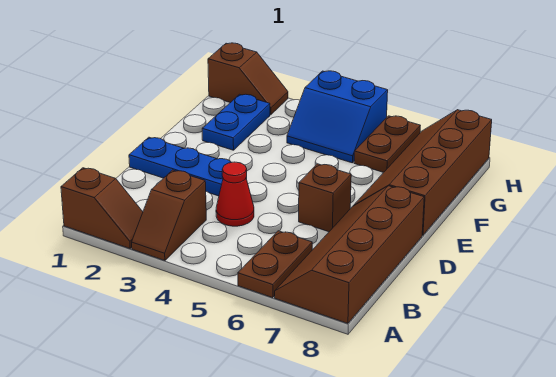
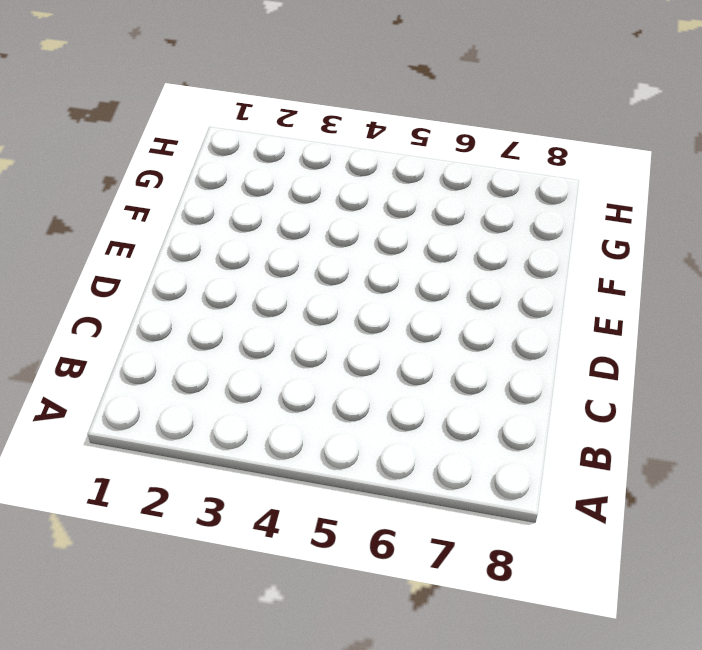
none -> brown 1x2 slope [61,168,143,249]
none -> brown 1x2 slope [132,170,206,261]
none -> brown 1x2 plate [238,231,312,298]

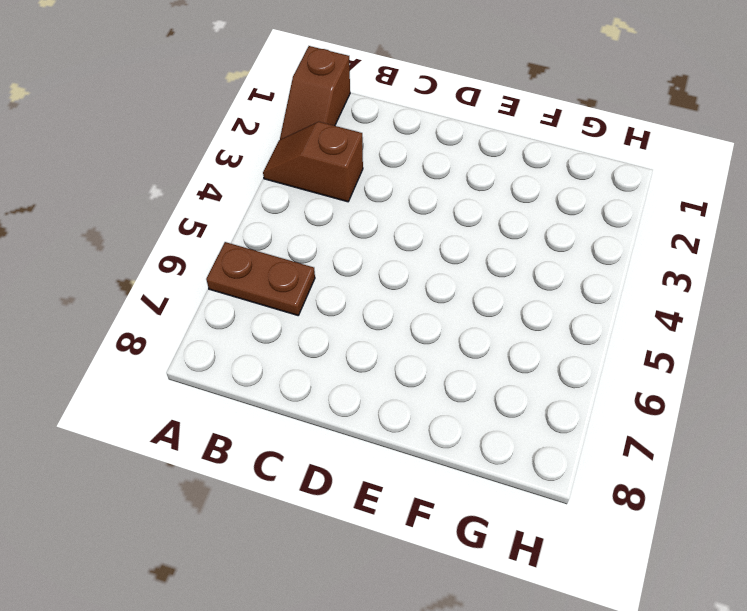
none -> brown 2x4 slope [275,186,424,323]
none -> red 1x1 cone [216,162,254,226]
none -> blue 1x3 plate [129,137,247,196]

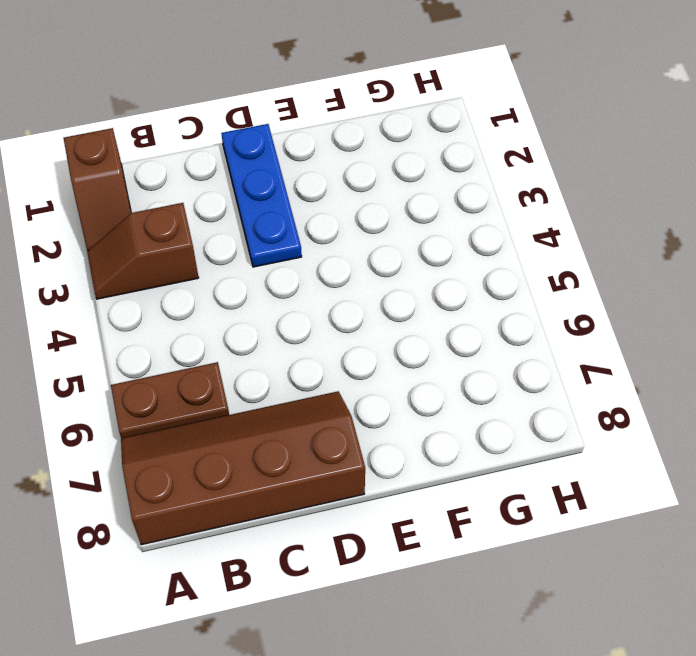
none -> red 1x1 cone [216,162,254,226]
none -> brown 1x1 brick [299,164,351,232]
none -> brown 2x4 slope [353,110,492,235]

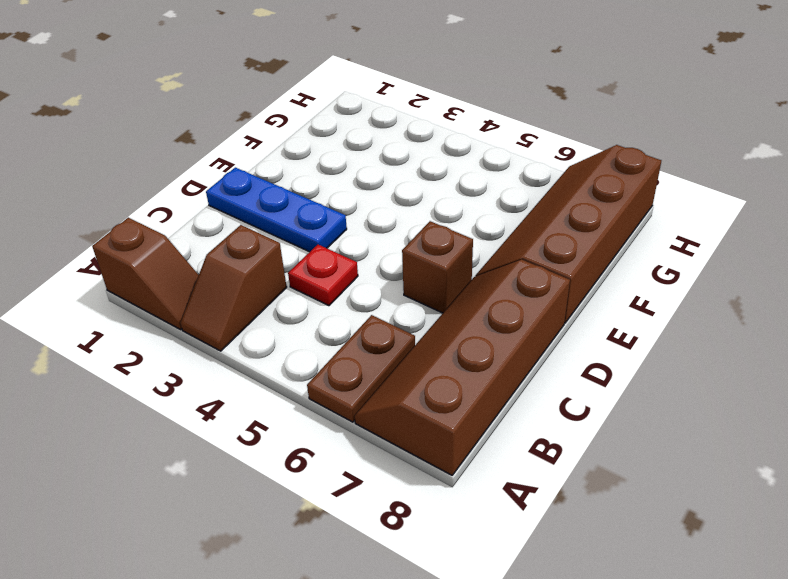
red 1x1 plate [288,245,358,306] -> red 1x1 cone [216,162,254,226]
none -> blue 1x2 plate [202,94,270,150]
none -> blue 2x2 slope [287,71,388,163]
none -> brown 1x2 plate [354,116,420,172]

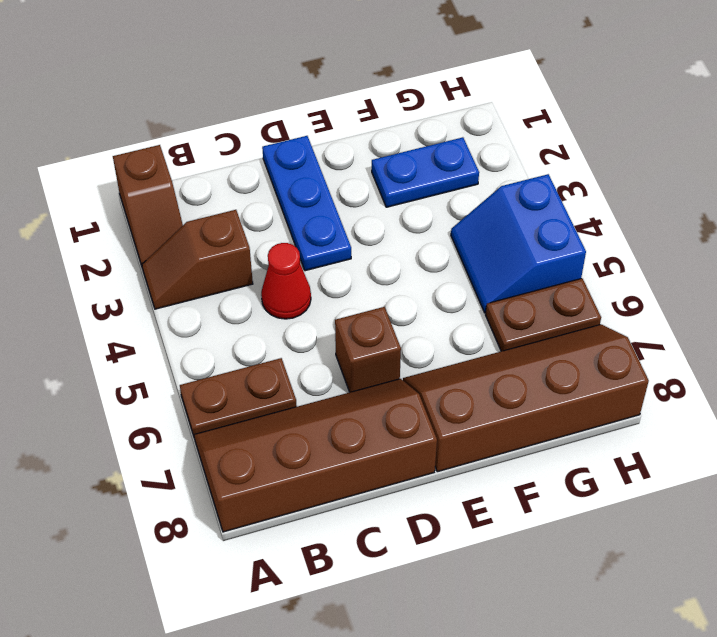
none -> brown 1x2 slope [208,43,288,115]

